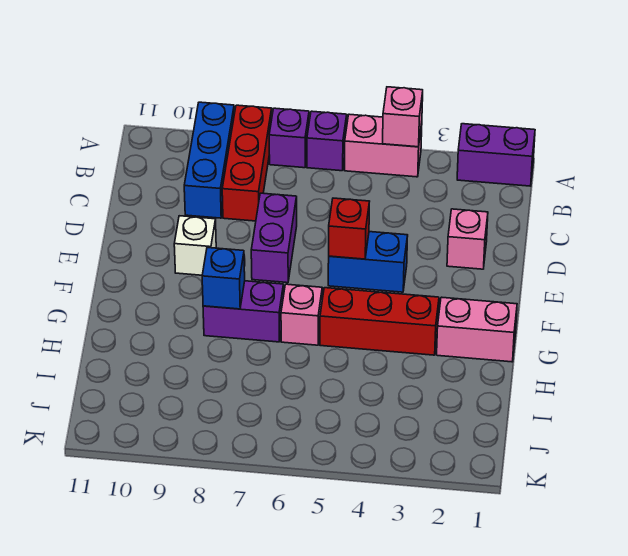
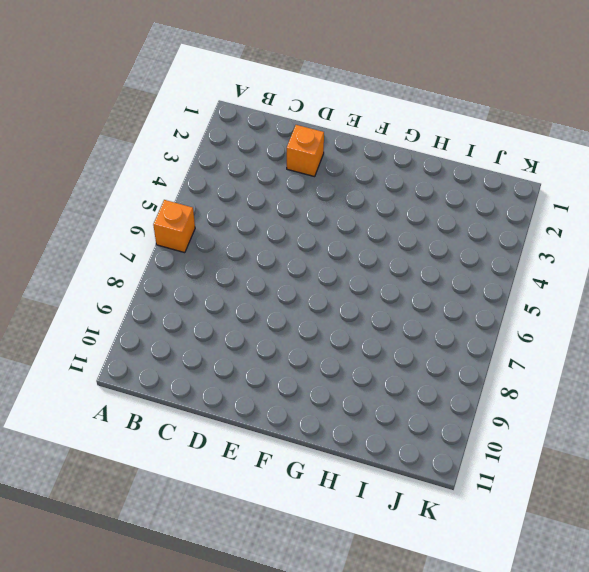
orange 1x1 brick [153,200,195,253] -> purple 1x1 brick [307,111,347,171]
orange 1x1 brick [287,125,324,177] -> pink 1x1 brick [447,209,488,269]
none -> purple 1x2 brick [457,124,535,186]
none -> pink 1x2 brick [345,114,422,177]
none -> purple 1x1 brick [269,108,309,168]

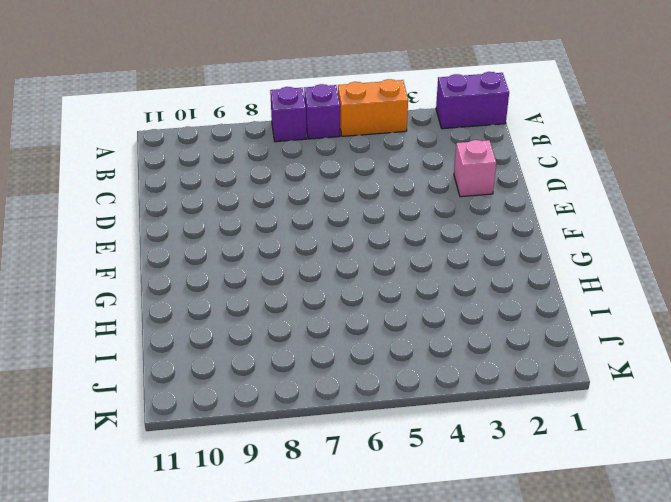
orange 1x2 brick [338,79,408,136] -> pink 1x2 brick [345,114,422,177]
none -> red 1x3 brick [222,105,272,221]
none -> blue 1x3 brick [184,102,234,218]
none -> purple 1x2 brick [251,193,297,283]

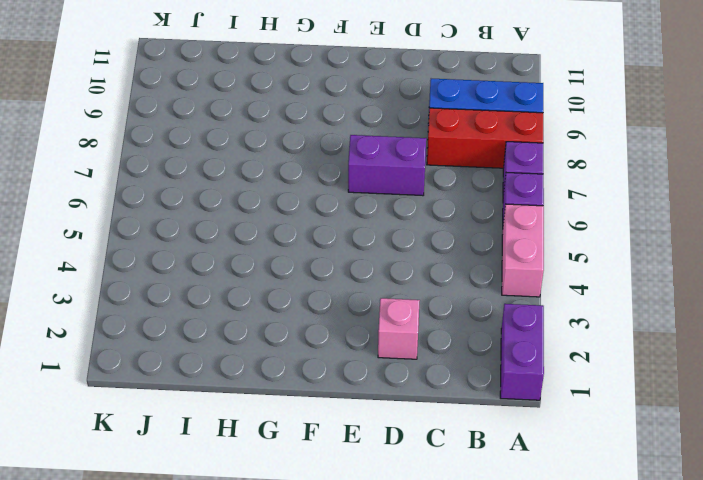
none -> blue 1x2 brick [328,232,408,292]
none -> white 1x1 brick [174,216,216,275]
none -> pink 1x2 brick [437,297,517,362]

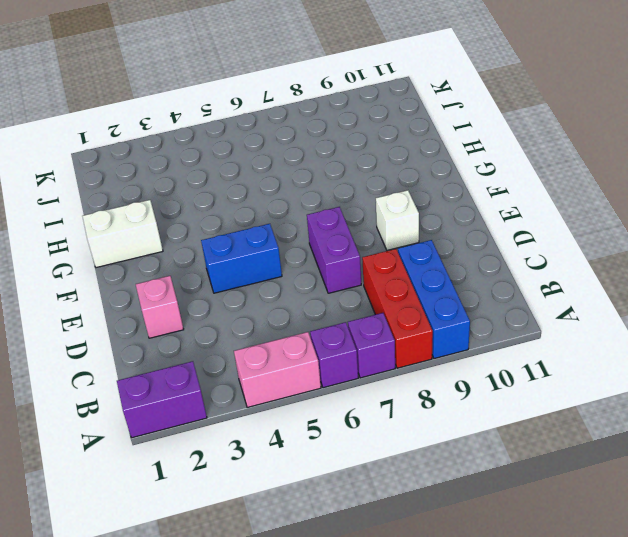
white 1x2 brick [82,200,163,268] -> pink 1x2 brick [437,297,517,362]
none -> red 1x3 brick [320,288,439,355]
none -> pink 1x1 brick [281,284,322,345]
none -> purple 1x2 brick [203,281,284,342]

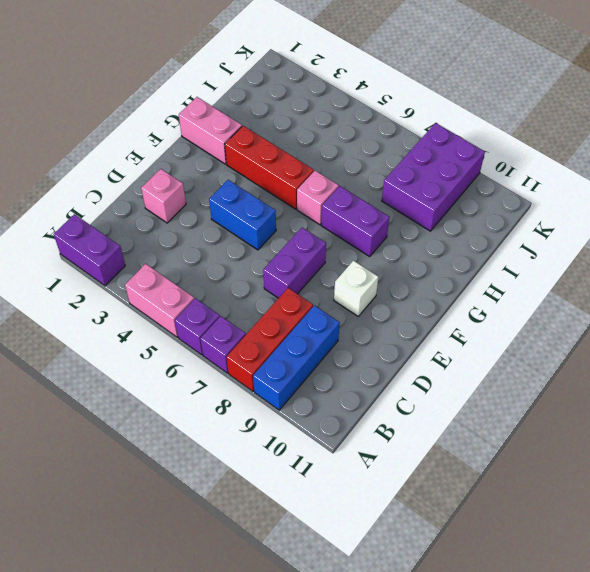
purple 2x3 brick [382,123,485,231] -> none
none -> pink 1x1 brick [383,87,423,147]
none -> red 1x1 brick [329,198,370,259]
none -> blue 1x1 brick [202,248,245,309]

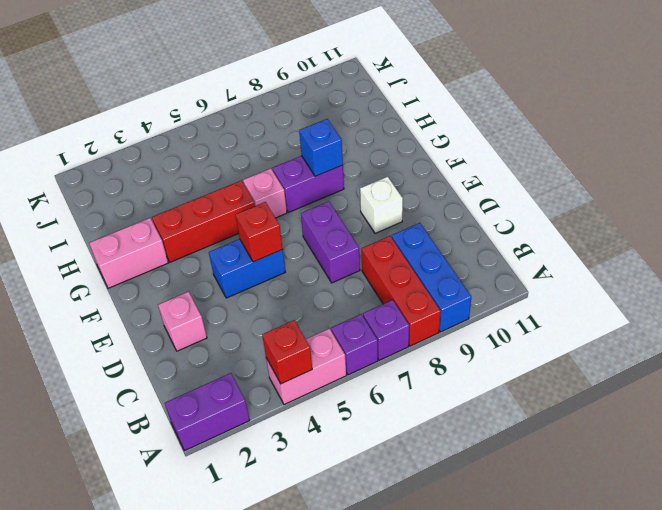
red 1x1 brick [262,320,312,384] -> pink 1x1 brick [383,87,423,147]

